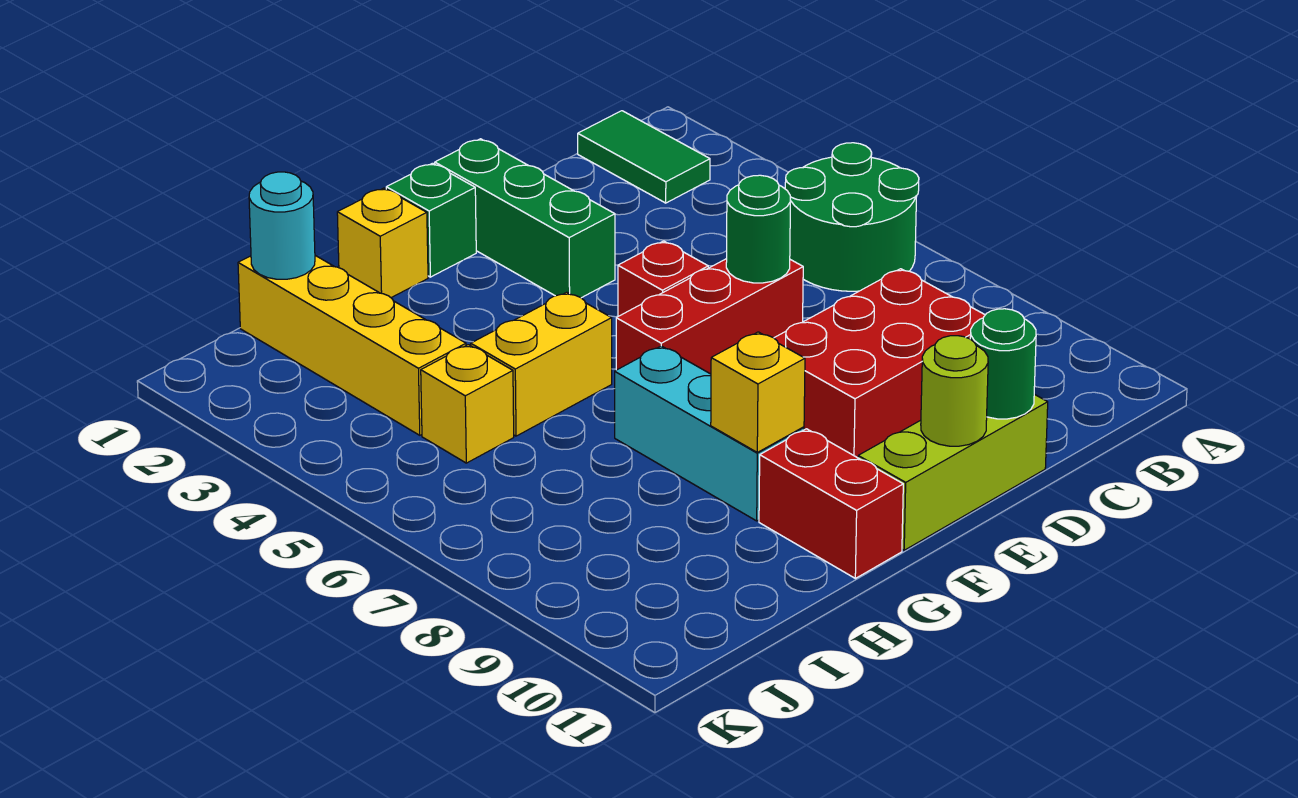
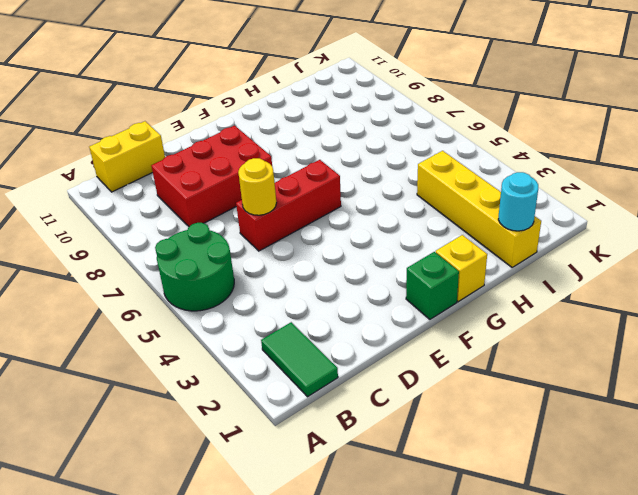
yellow 1x2 brick [89,121,165,192] -> yellow 1x2 brick moved to [471,292,612,436]
yellow 1x1 round brick [238,158,276,215] -> green 1x1 round brick [726,175,790,283]
none -> lime 1x3 brick [858,394,1048,550]
none -> green 1x3 brick [435,139,615,298]
none -> red 1x1 brick [618,241,708,316]

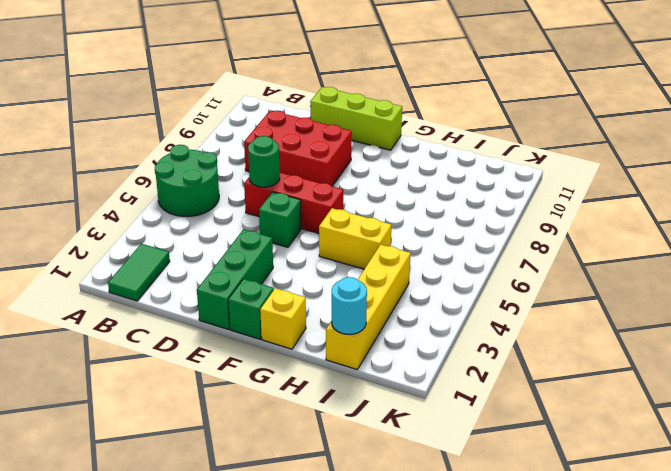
green 1x1 brick [259,192,301,247] -> red 1x1 brick [618,241,708,316]
none -> cyan 1x3 brick [615,346,804,521]
none -> red 1x2 brick [759,429,903,578]
none -> yellow 1x1 brick [421,345,514,463]

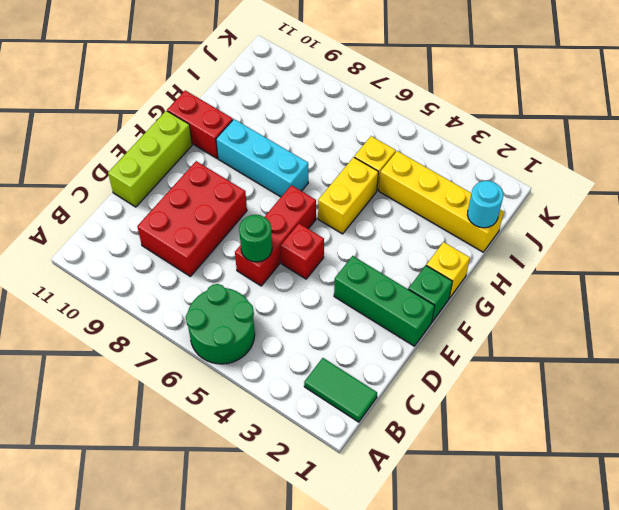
none -> green 1x1 round brick [970,309,1036,419]
none -> lime 1x1 round brick [921,336,988,446]
none -> yellow 1x1 brick [711,332,805,452]

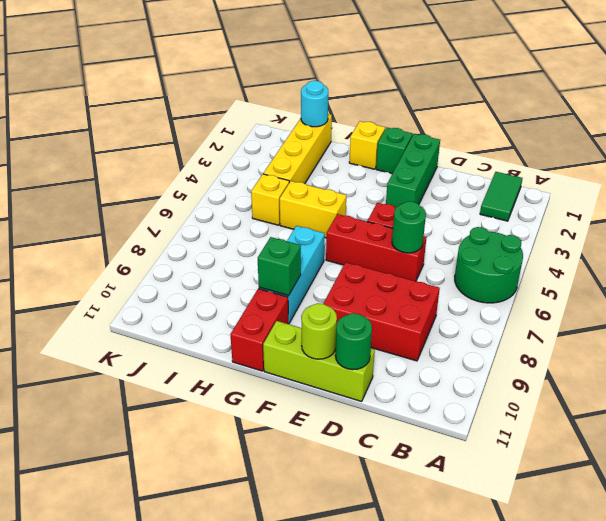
green 1x1 brick [258,237,301,296] -> yellow 1x1 brick [711,332,805,452]

